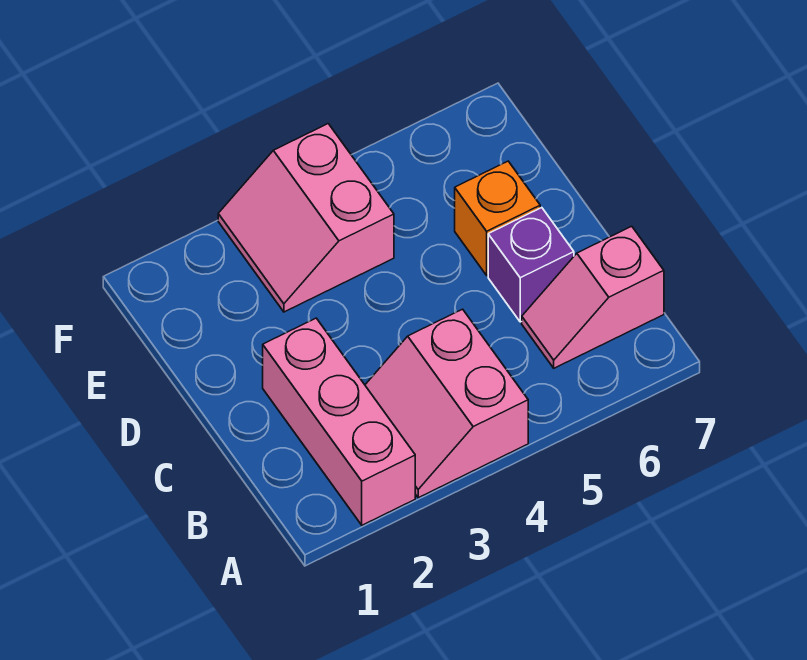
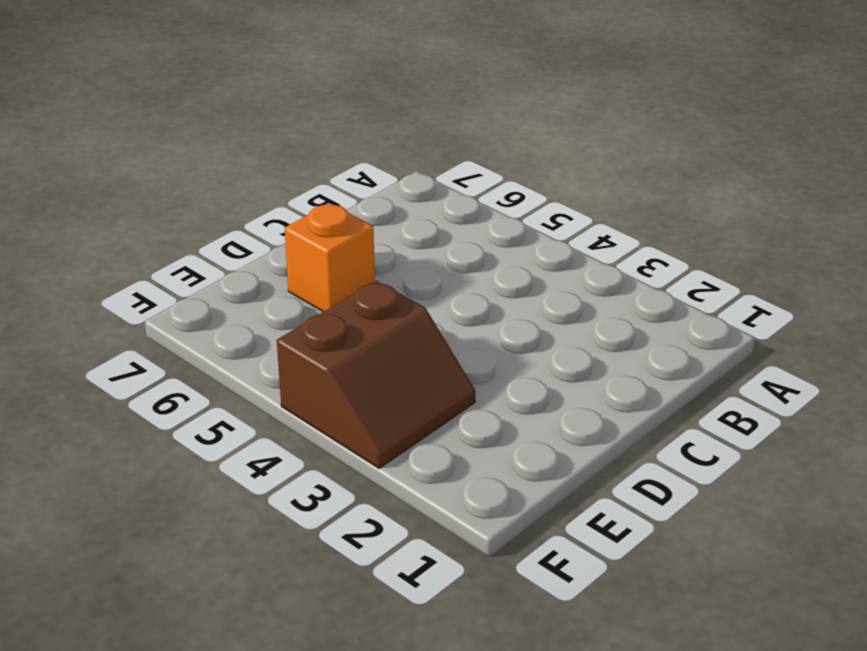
brown 2x2 slope [277,281,475,468] -> pink 2x2 slope [218,124,394,312]
none -> pink 1x3 brick [263,318,415,525]
none -> pink 2x2 slope [365,309,528,498]

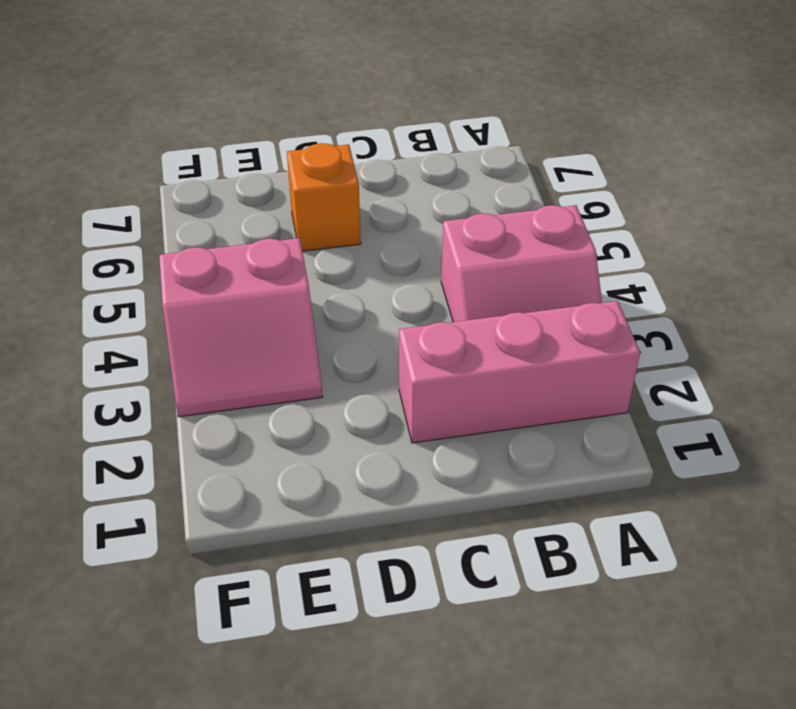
none -> pink 1x2 slope [522,226,664,368]
none -> purple 1x1 brick [488,208,574,322]

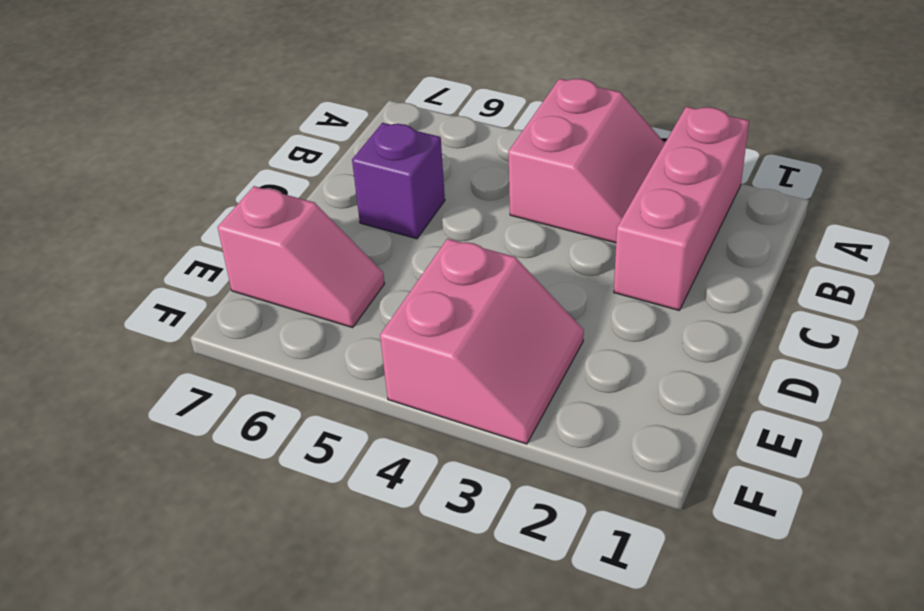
pink 1x2 slope [218,186,385,328] -> pink 1x2 slope moved to [522,226,664,368]
none -> orange 1x1 brick [455,161,540,275]

